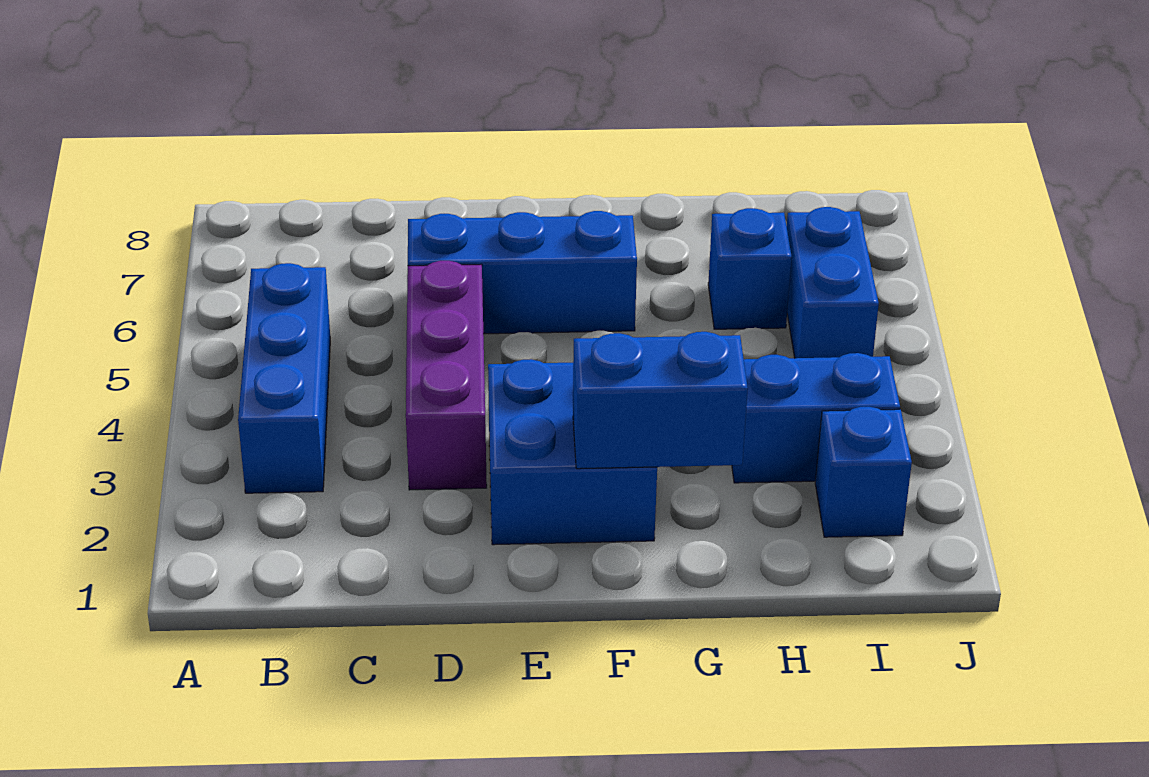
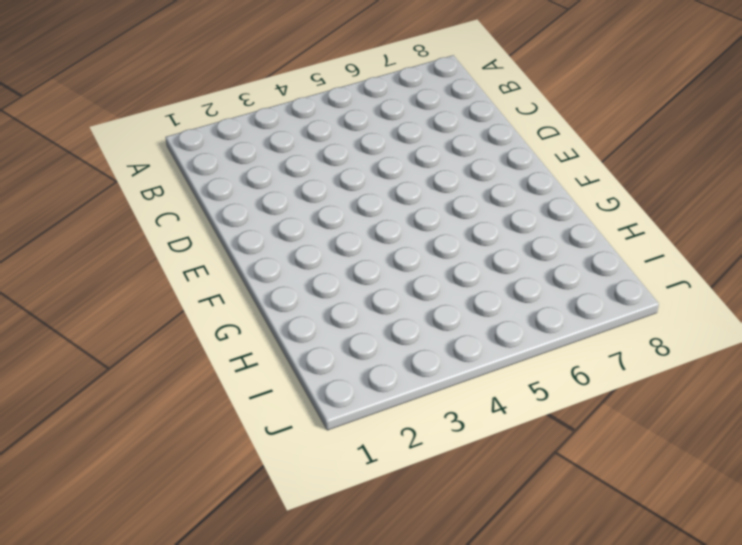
none -> blue 1x3 brick [238,263,330,493]
none -> purple 1x3 brick [406,261,487,490]

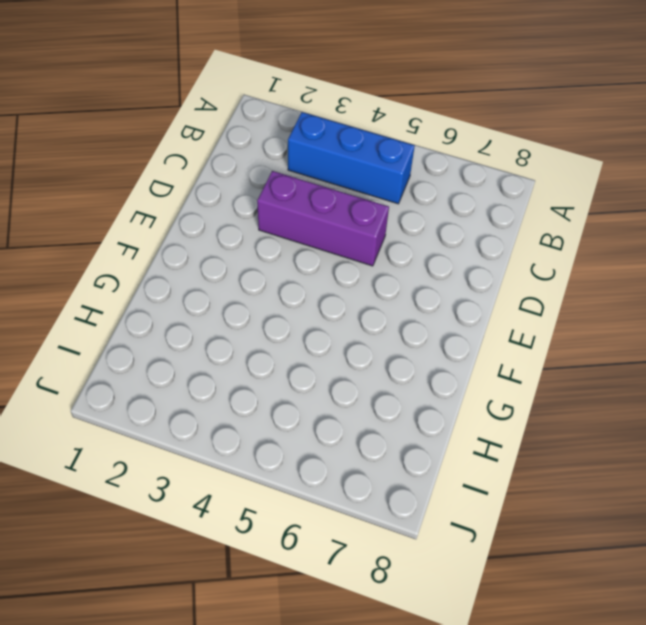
none -> blue 1x3 brick [408,211,637,334]
none -> blue 2x2 brick [488,359,657,545]

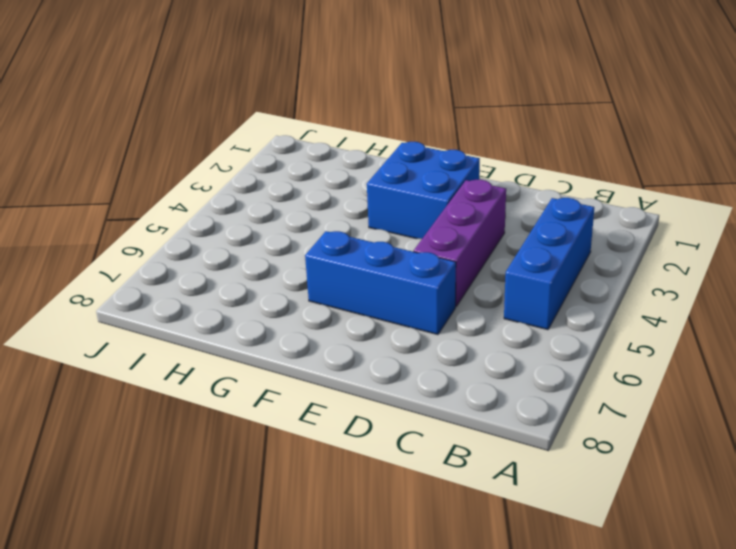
none -> blue 1x2 brick [732,353,900,483]
none -> blue 1x1 brick [708,208,792,329]

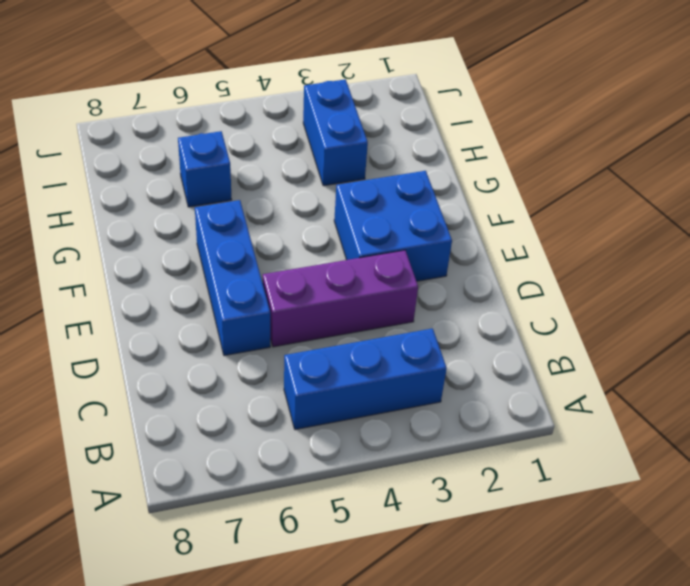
none -> blue 1x1 brick [815,407,912,537]
none -> blue 1x2 brick [787,207,879,358]

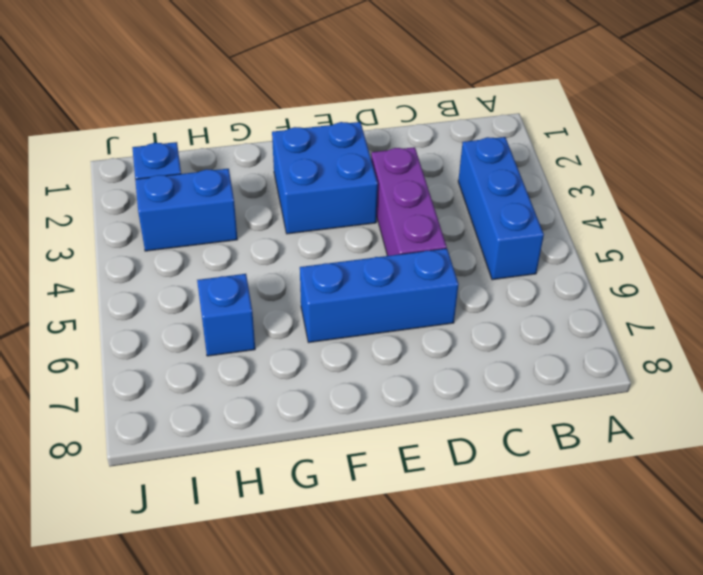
none -> blue 1x2 brick [787,207,879,358]
none -> blue 1x2 brick [573,332,748,469]

